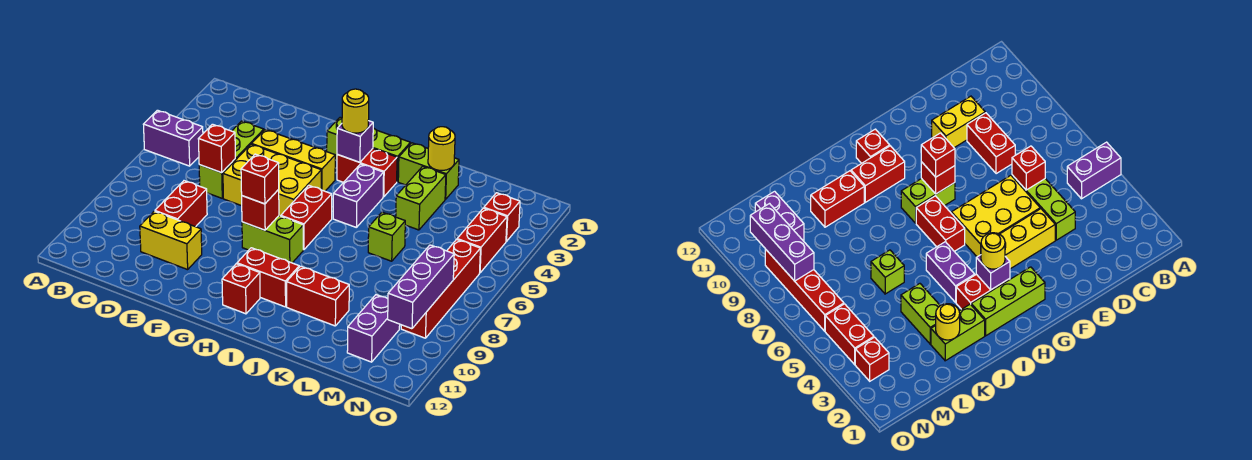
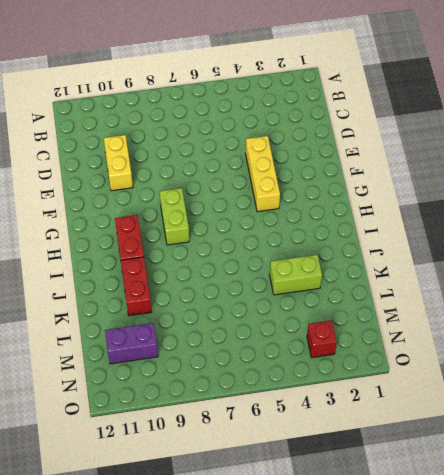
none -> purple 1x2 brick [143,110,203,166]
none -> lime 1x3 brick [199,121,264,198]
none -> red 1x2 brick [155,181,207,227]

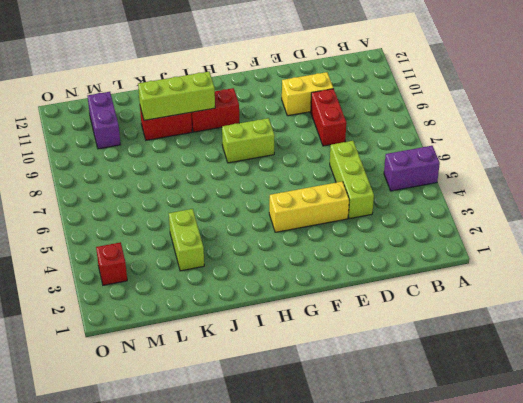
lime 1x3 brick [138,72,215,120] -> lime 1x3 brick moved to [327,117,410,182]
none -> yellow 2x3 brick [223,144,321,216]
none -> red 1x2 brick [337,149,397,197]
none -> red 1x2 brick [281,185,332,250]

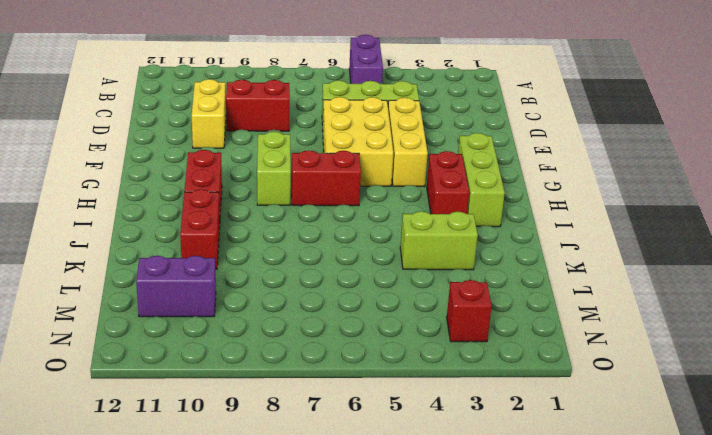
none -> red 1x1 brick [222,264,260,314]
none -> purple 1x2 brick [333,164,384,227]
none -> lime 1x2 brick [398,143,459,199]

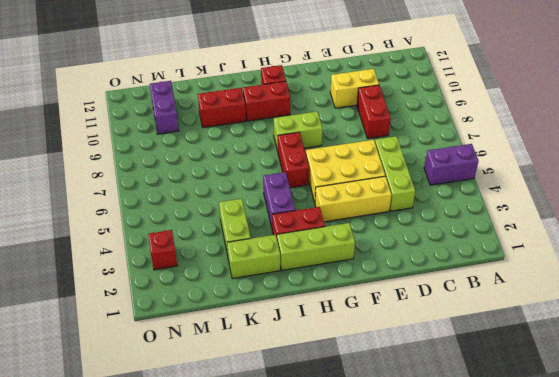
none -> lime 1x1 brick [368,212,405,261]
none -> red 1x2 brick [457,208,507,273]
none -> red 1x4 brick [401,239,480,338]

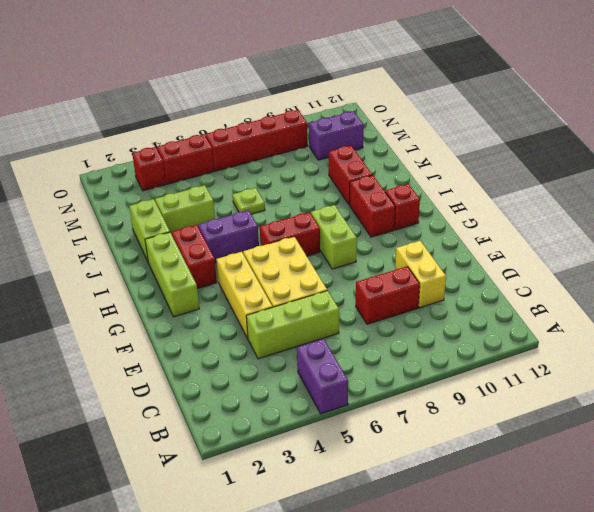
lime 1x1 plate [233,188,265,214] -> lime 1x1 brick [368,212,405,261]
none -> red 1x1 brick [199,124,235,173]
none -> red 1x1 brick [242,190,279,230]
none -> purple 1x1 brick [337,121,373,162]

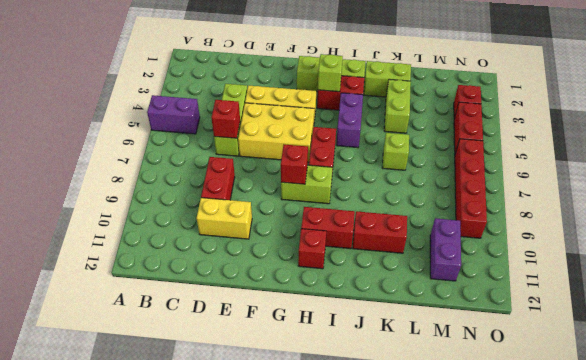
lime 1x1 brick [318,54,343,92] -> purple 1x1 brick [337,121,373,162]
none -> yellow 1x1 round brick [428,127,455,170]
none -> purple 1x3 brick [388,245,454,329]
none -> red 1x1 brick [241,154,279,204]

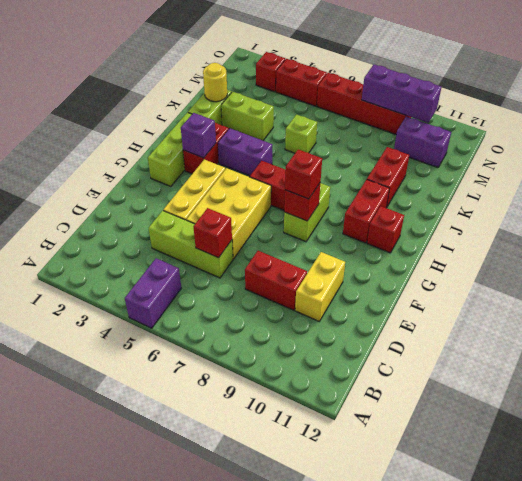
none -> yellow 1x1 round brick [342,89,369,133]

